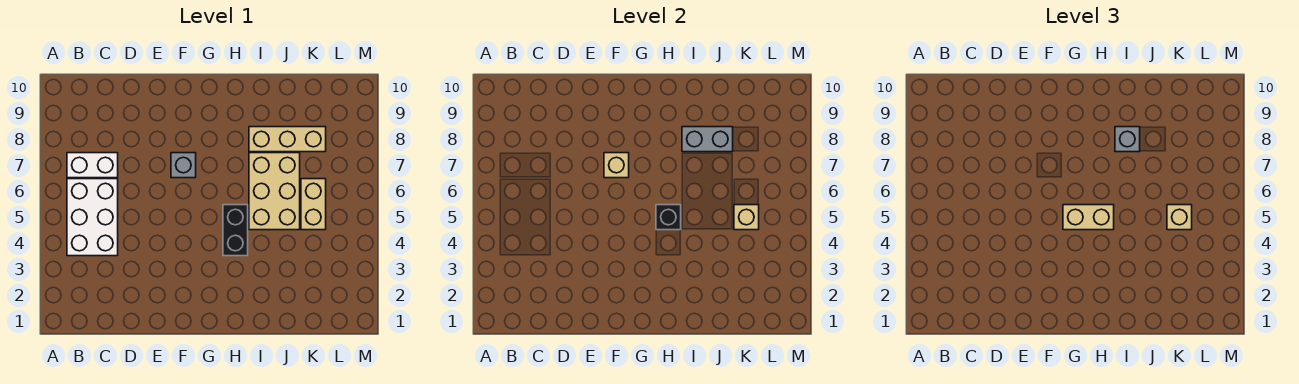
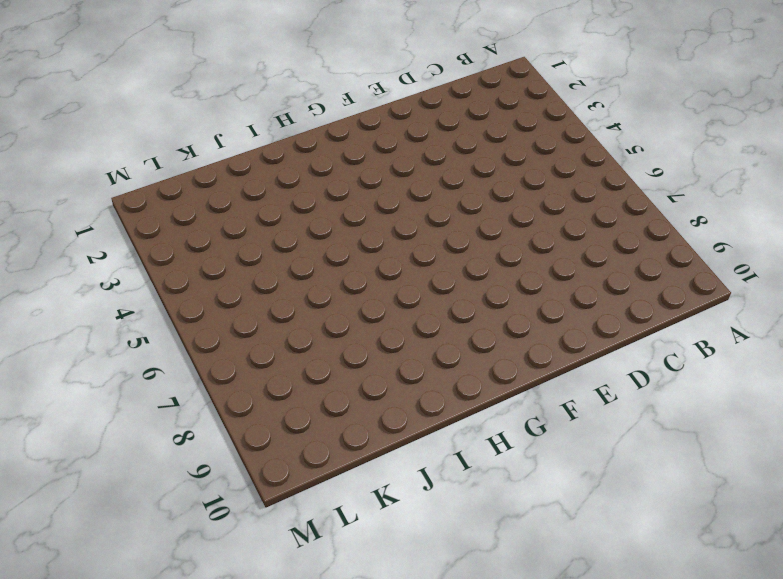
none -> white 2x3 brick [67,179,118,256]
none -> white 1x2 brick [67,153,118,178]
none -> grey 1x1 brick [171,153,196,178]

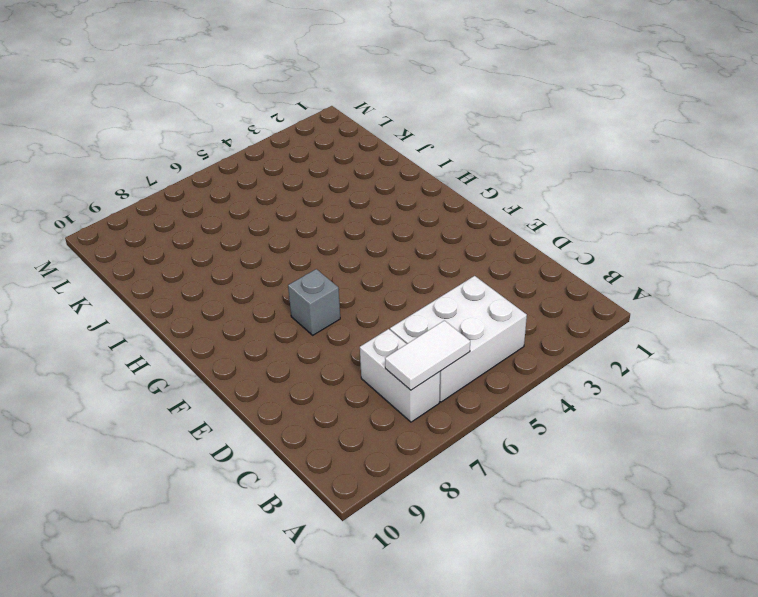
white 1x2 tile [385,320,470,390] -> none
none -> black 1x2 brick [223,205,248,256]
none -> tan 2x3 brick [249,153,300,230]
none -> tan 1x3 brick [249,127,326,152]

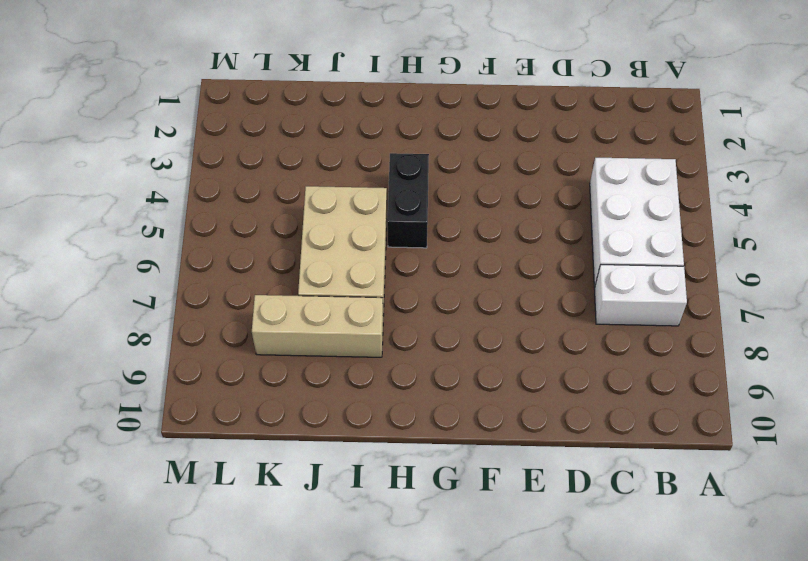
none -> grey 1x1 brick [171,153,196,178]
none -> tan 1x2 brick [301,179,326,230]
none -> tan 1x1 brick [604,153,629,178]

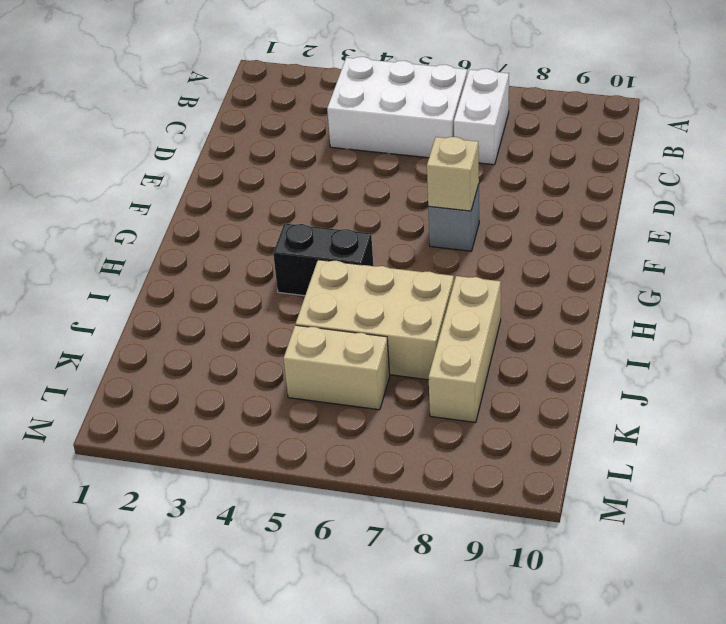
none -> black 1x1 brick [656,205,681,230]
none -> grey 1x2 brick [682,127,733,152]
none -> tan 1x1 brick [734,205,759,230]

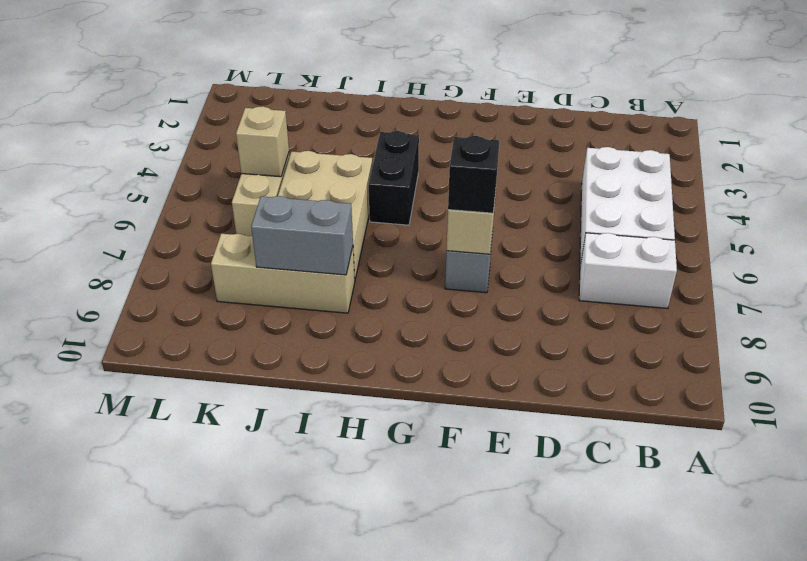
black 1x1 brick [448,136,499,213] -> black 1x1 brick moved to [656,205,681,230]
none -> tan 1x2 brick [1063,205,1114,230]
none -> grey 1x1 brick [1115,127,1140,152]
none -> tan 1x1 brick [1167,205,1192,230]

